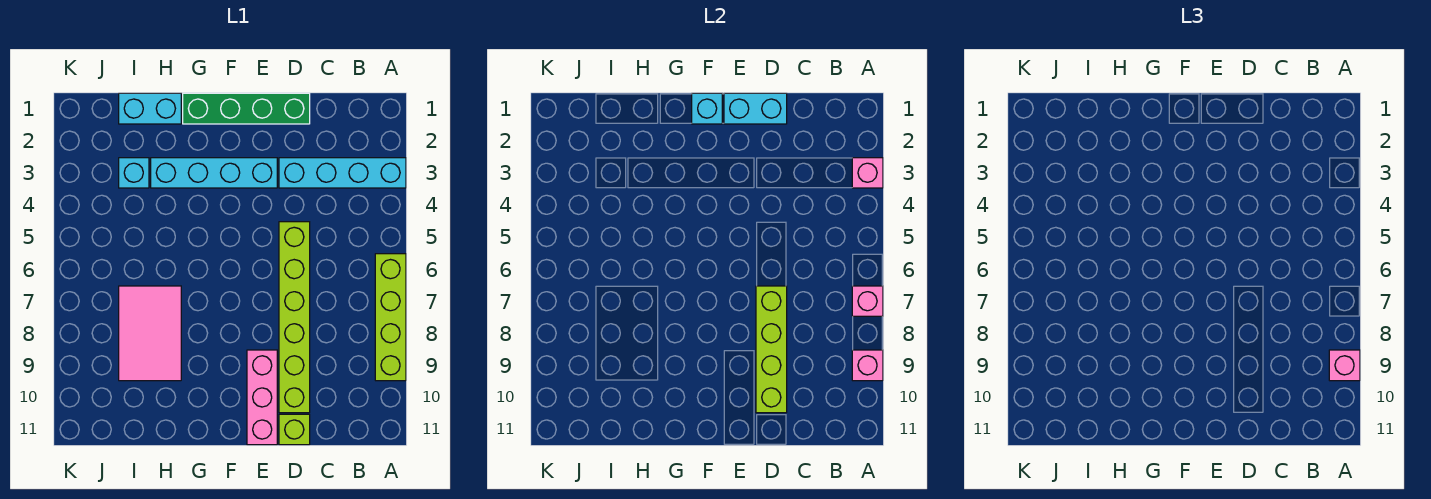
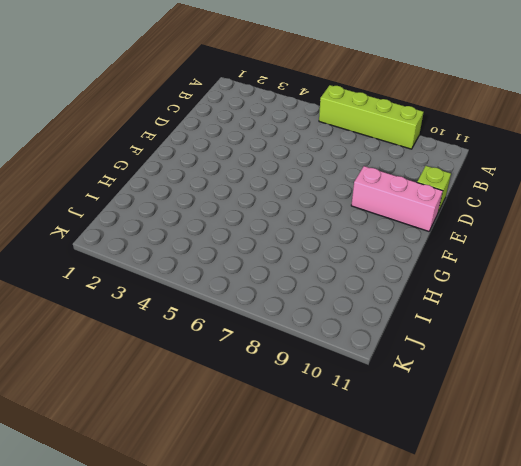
none -> cyan 1x4 brick [279,158,406,188]
none -> green 1x4 brick [183,93,310,124]
none -> lime 1x6 brick [279,222,310,413]

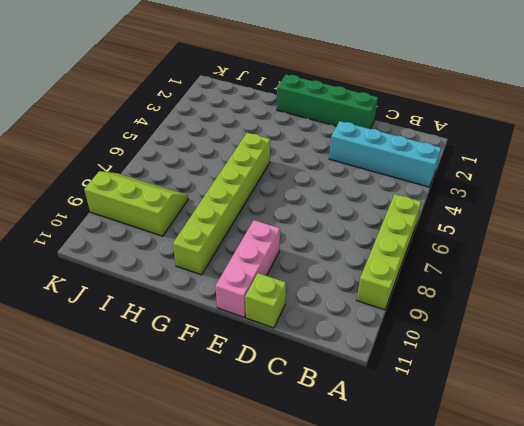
lime 1x6 brick [173,133,270,275] -> lime 1x6 brick moved to [279,222,310,413]
lime 2x3 slope [84,171,188,236] -> pink 2x3 tile [119,286,181,381]
none -> cyan 1x4 brick [151,158,277,188]
none -> cyan 1x2 brick [119,93,181,124]
none -> cyan 1x1 brick [119,158,149,188]

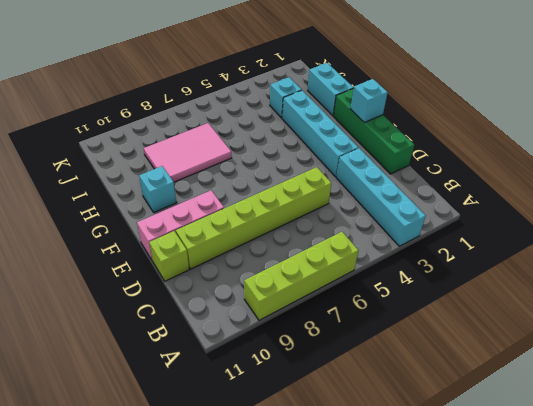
cyan 1x1 brick [139,166,176,212] -> none
none -> pink 1x1 brick [852,158,883,188]
none -> pink 1x1 brick [852,286,883,316]
none -> pink 1x1 brick [852,350,883,381]

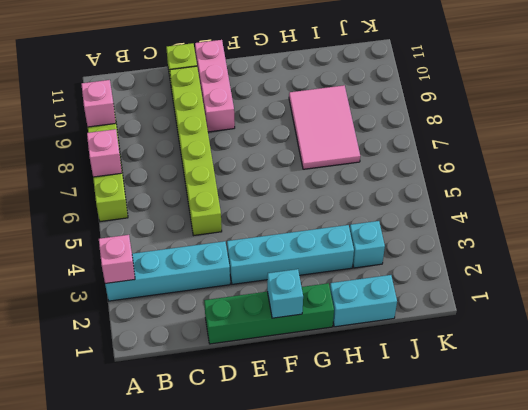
none -> cyan 1x2 brick [724,93,787,124]
none -> lime 1x4 brick [756,286,787,413]
none -> pink 1x1 brick [1329,350,1360,381]

